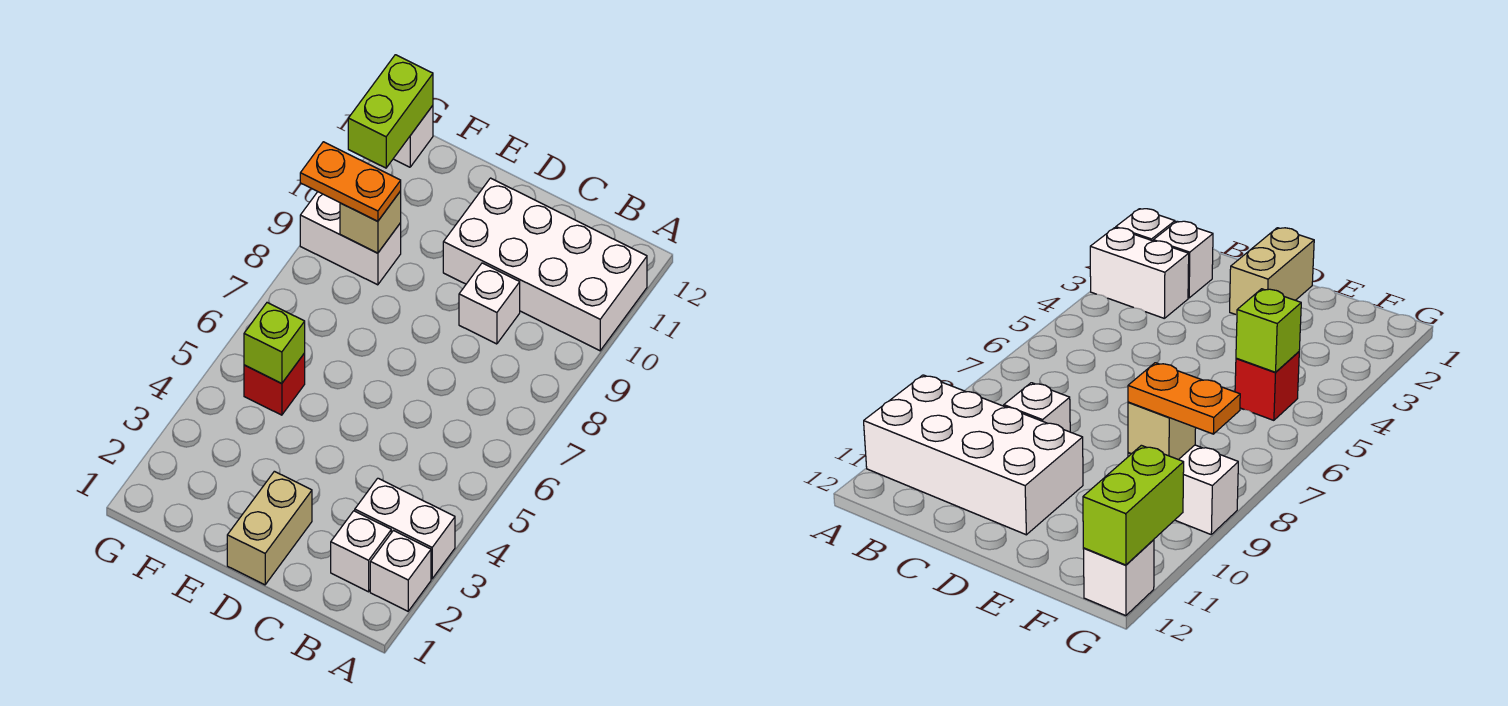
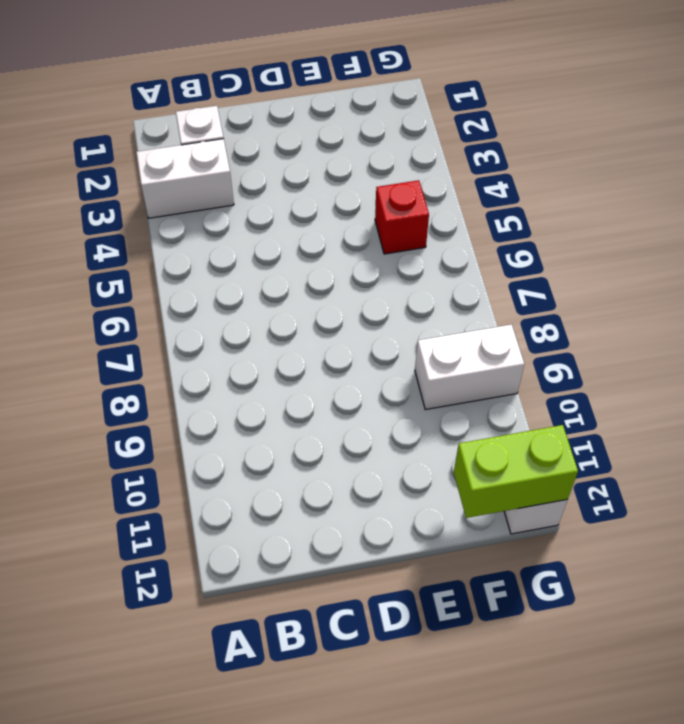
lime 1x2 brick [454,425,578,518] -> lime 1x2 brick turned to [348,55,433,168]
none -> white 1x1 brick [370,531,431,611]
none -> white 2x4 brick [443,178,647,351]
none -> white 1x1 brick [459,263,520,344]

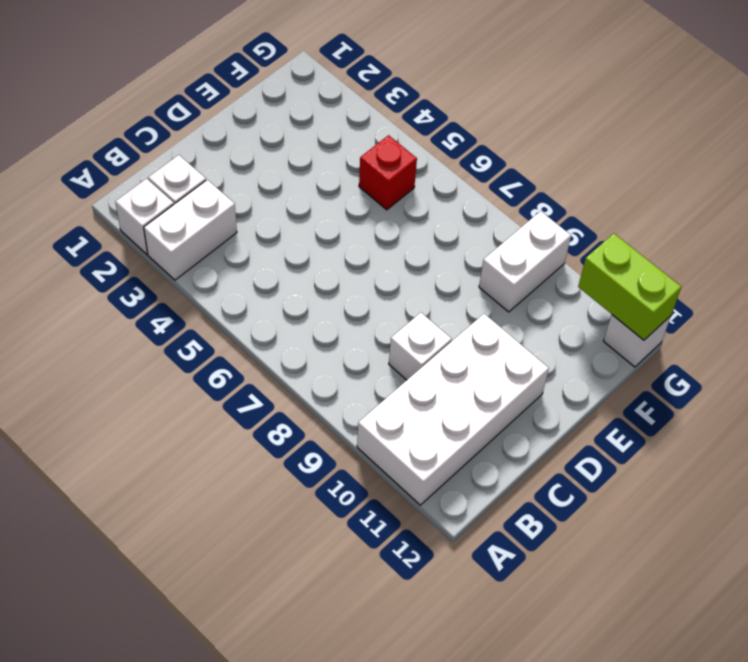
none -> tan 1x2 brick [227,471,312,585]
none -> lime 1x1 brick [244,303,305,384]
none -> tan 1x1 brick [340,191,401,253]

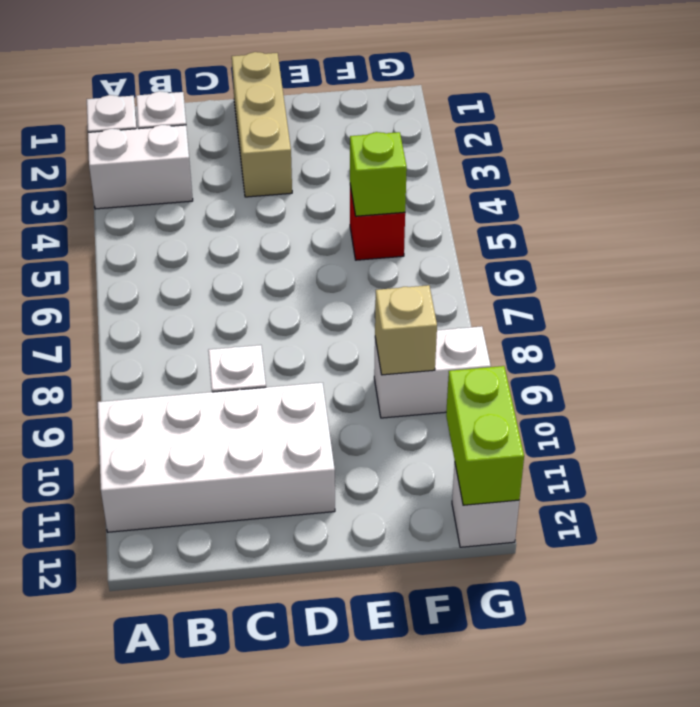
tan 1x3 brick [232,52,292,197] -> tan 1x2 brick [227,471,312,585]
none -> orange 1x2 plate [300,142,401,221]

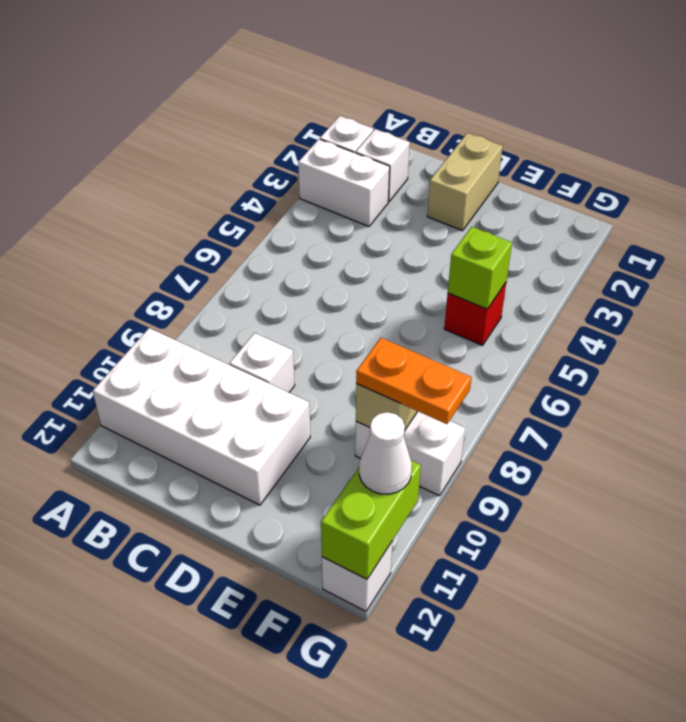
white 1x1 cone [359,412,412,494] -> none

